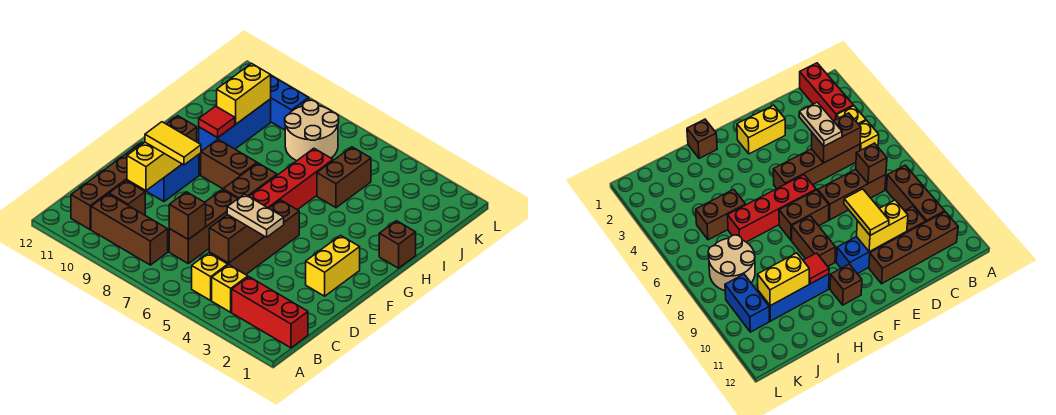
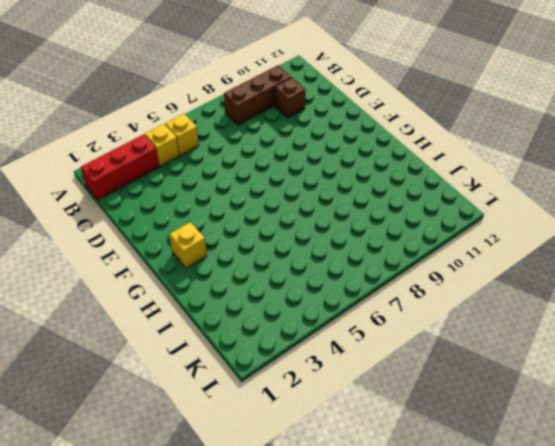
yellow 1x1 brick [169,222,207,268] -> none
none -> brown 1x4 brick [71,142,144,229]
none -> brown 1x4 brick [209,200,299,275]
none -> brown 1x3 brick [169,190,238,264]

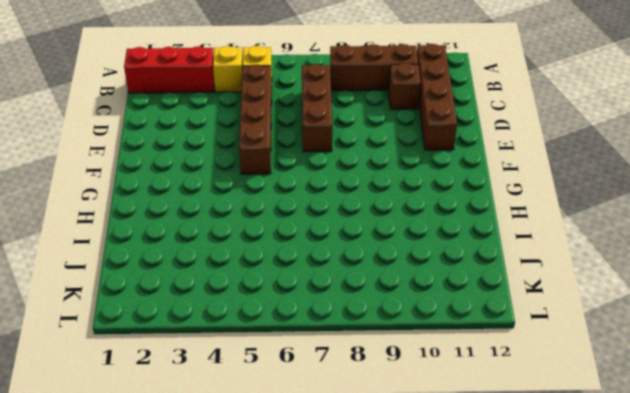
none -> yellow 1x2 brick [306,235,360,296]
none -> blue 1x2 brick [145,154,199,202]
none -> red 1x4 brick [249,148,333,210]

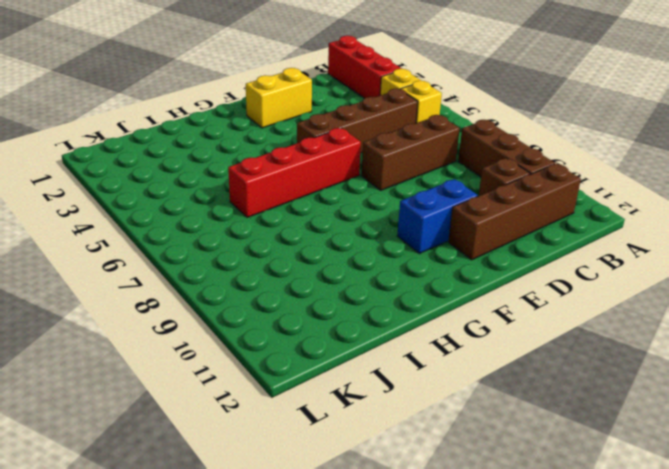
none -> brown 1x2 brick [223,163,277,198]
none -> brown 1x2 brick [201,139,257,189]
none -> brown 1x1 brick [167,116,197,142]

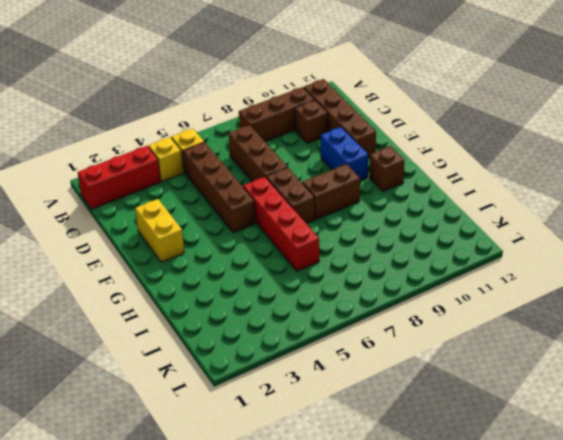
none -> brown 1x1 brick [379,221,416,268]
none -> blue 1x3 brick [199,99,271,151]
none -> brown 1x2 brick [317,147,371,208]

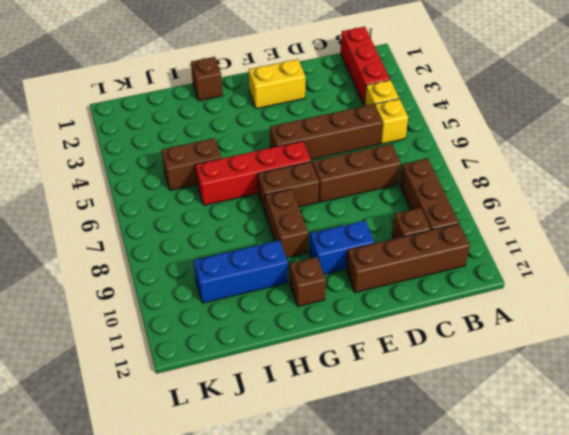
none -> tan 2x2 round brick [285,100,339,161]
none -> blue 1x2 brick [271,75,309,130]
none -> brown 1x2 brick [209,215,264,263]

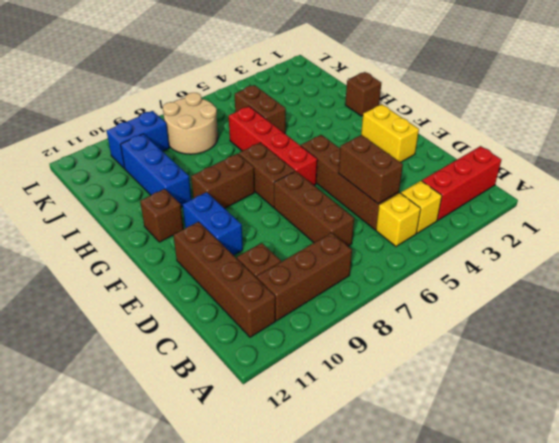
none -> brown 1x1 brick [169,192,206,240]
none -> yellow 1x2 brick [127,142,181,191]
none -> red 1x1 tile [199,106,235,138]

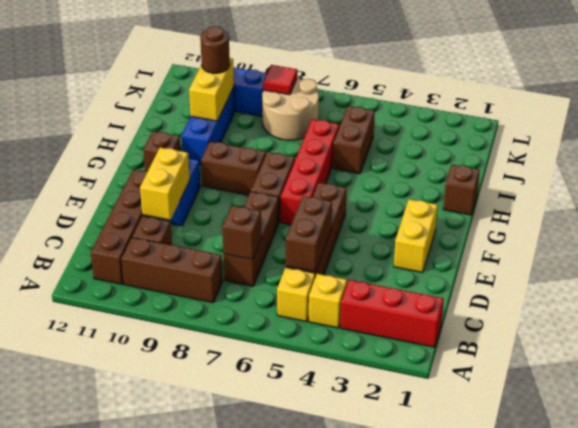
brown 1x1 round brick [200,26,230,73] -> none
red 1x1 tile [263,65,297,95] -> red 1x1 tile moved to [199,106,235,138]
none -> tan 1x2 plate [227,194,284,237]
none -> yellow 1x2 tile [145,122,201,165]

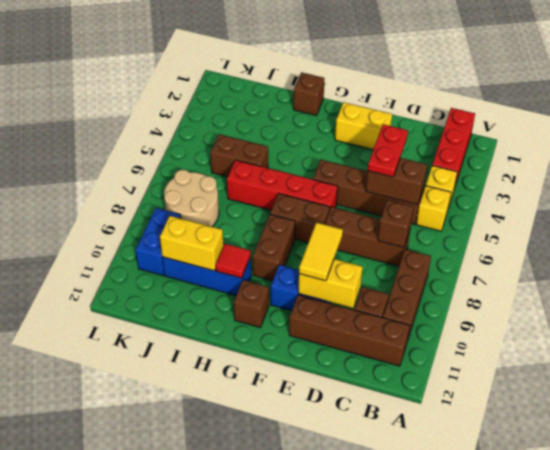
red 1x2 plate [368,124,408,177] -> tan 1x2 plate [227,194,284,237]

